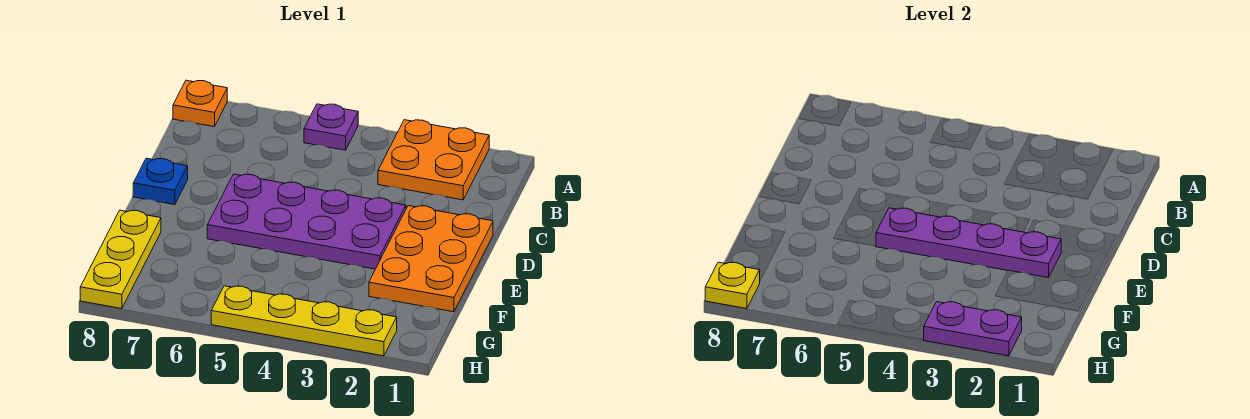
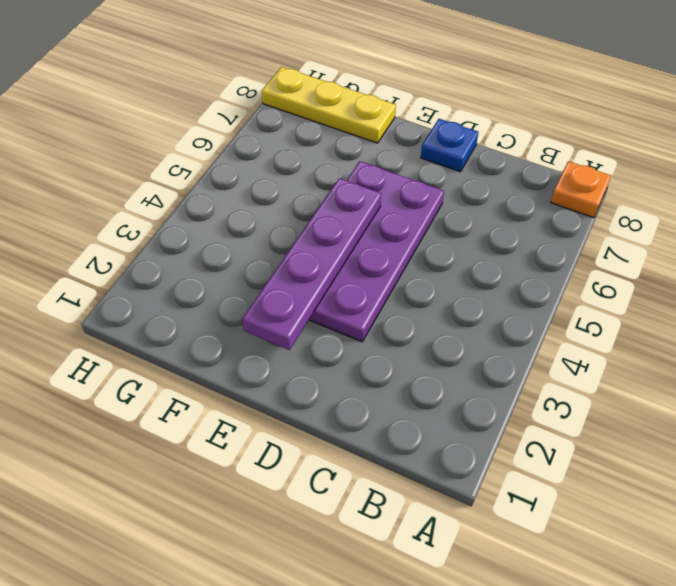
none -> orange 2x2 plate [378,120,489,200]
none -> purple 1x1 plate [304,104,358,150]

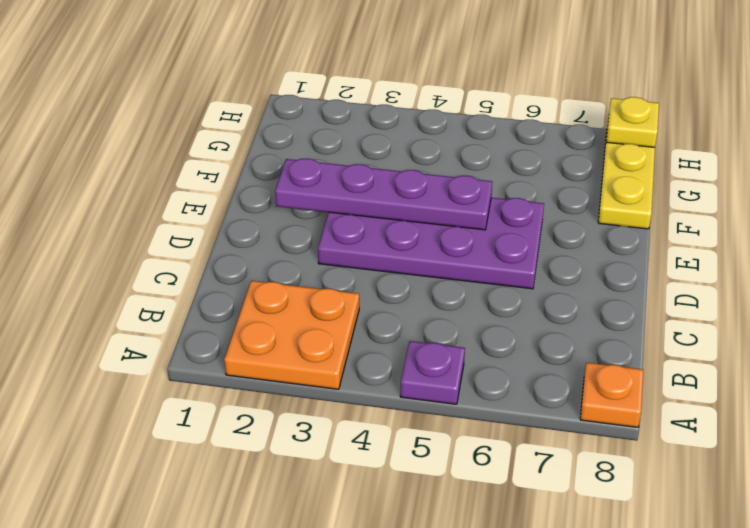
none -> orange 2x3 plate [369,206,493,312]
none -> blue 1x1 plate [133,158,188,205]

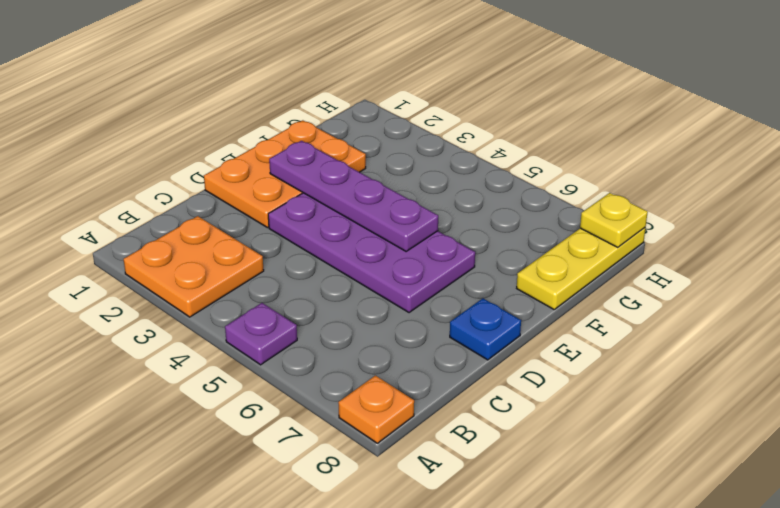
none -> yellow 1x4 plate [211,286,397,356]
none -> purple 1x2 plate [924,302,1022,356]

